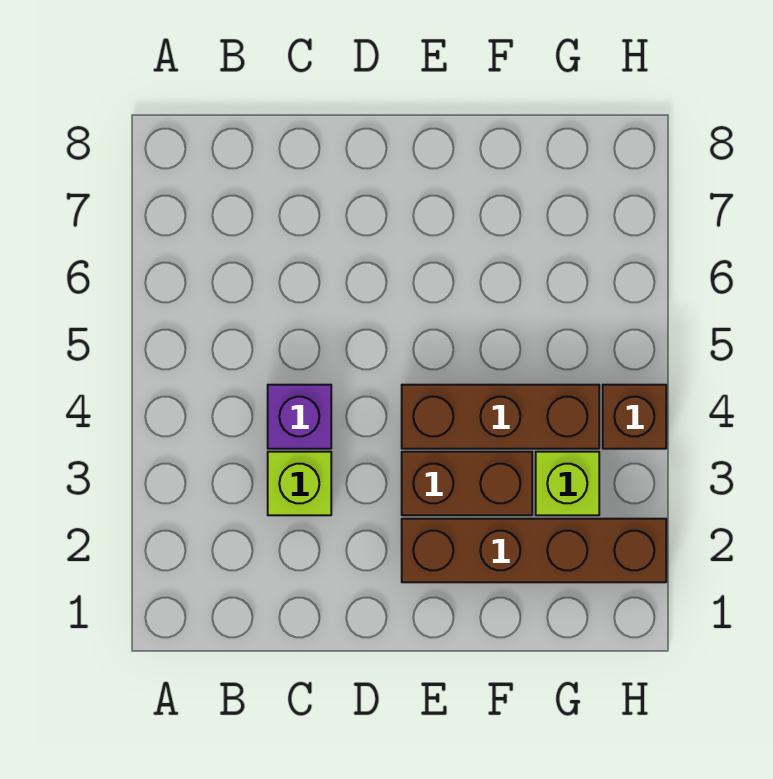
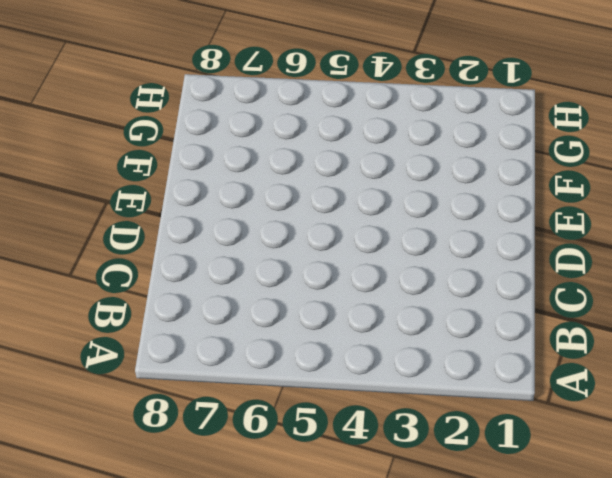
none -> lime 1x1 brick [268,452,331,515]
none -> purple 1x1 brick [268,385,331,449]

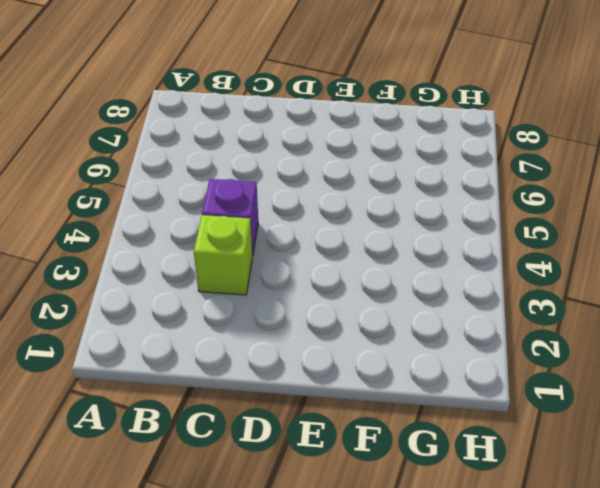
none -> brown 1x4 brick [402,519,666,582]
none -> brown 1x2 brick [402,452,532,515]

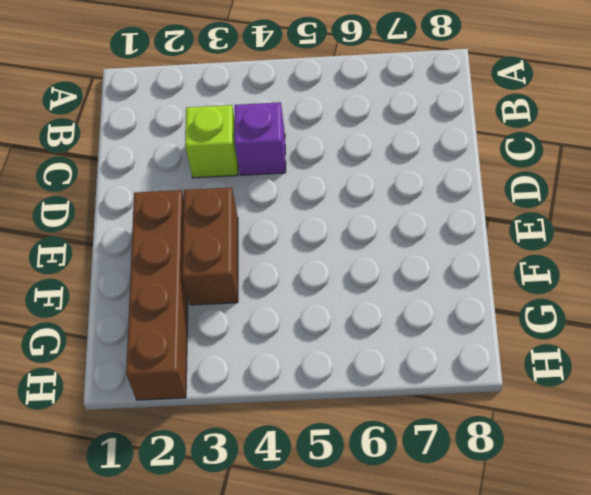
none -> brown 1x3 brick [402,385,599,449]
none -> lime 1x1 brick [536,452,599,515]

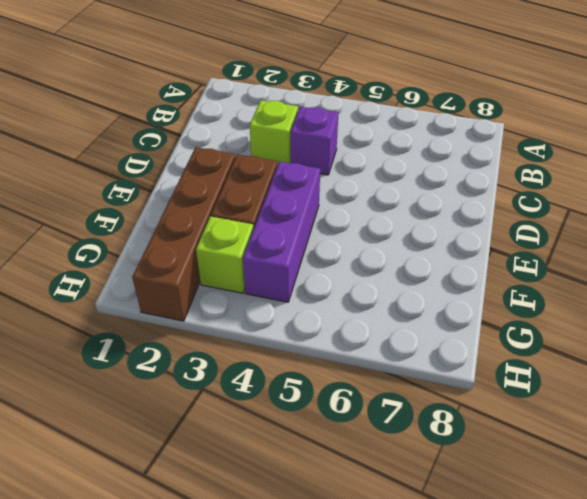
purple 1x3 brick [243,162,320,302] -> brown 1x3 brick [402,385,599,449]
none -> brown 1x1 brick [603,385,666,449]

